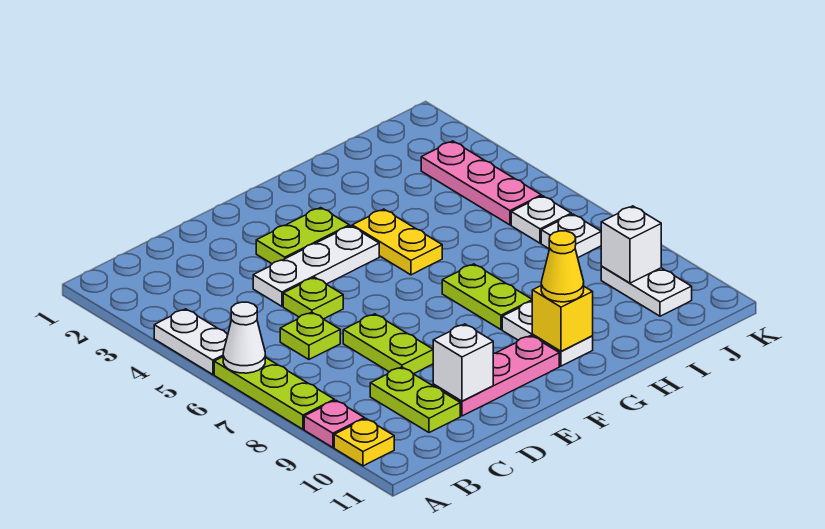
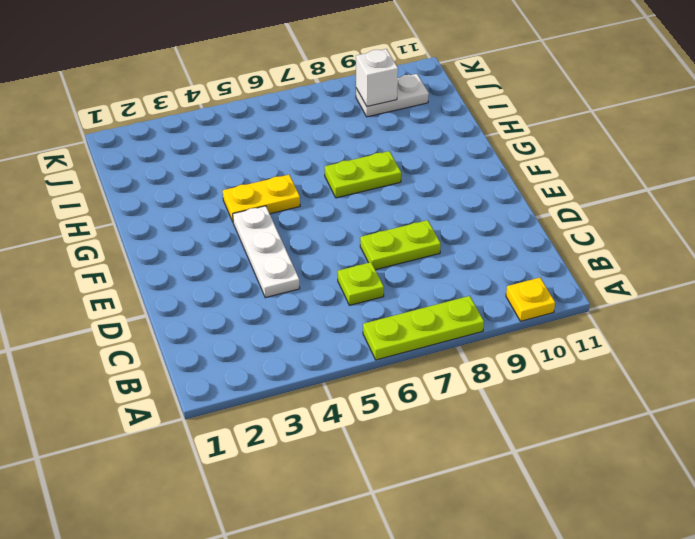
none -> white 1x2 plate [154,309,228,375]
none -> pink 1x1 plate [304,400,364,448]
none -> lime 1x2 plate [370,367,460,433]

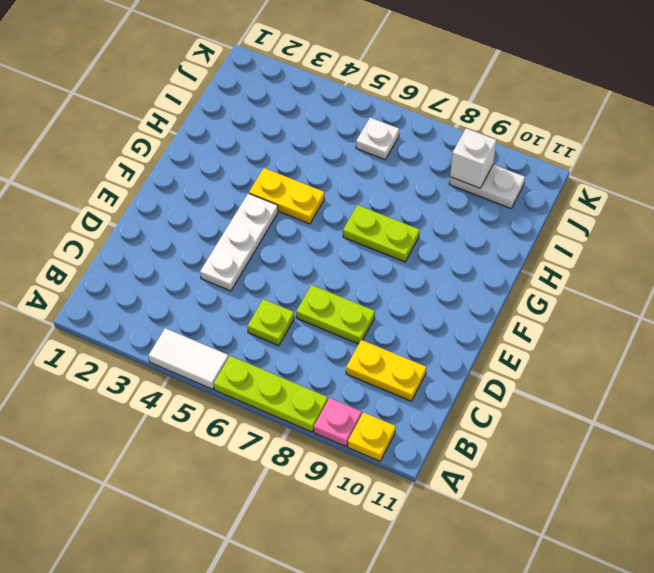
white 1x2 tile [148,328,229,389] -> white 1x2 plate [154,309,228,375]
yellow 1x2 plate [346,340,426,401] -> lime 1x2 plate [370,367,460,433]
none -> lime 1x1 plate [283,277,343,319]
none -> pink 1x3 plate [433,336,559,416]
none -> lime 1x2 plate [256,208,349,264]

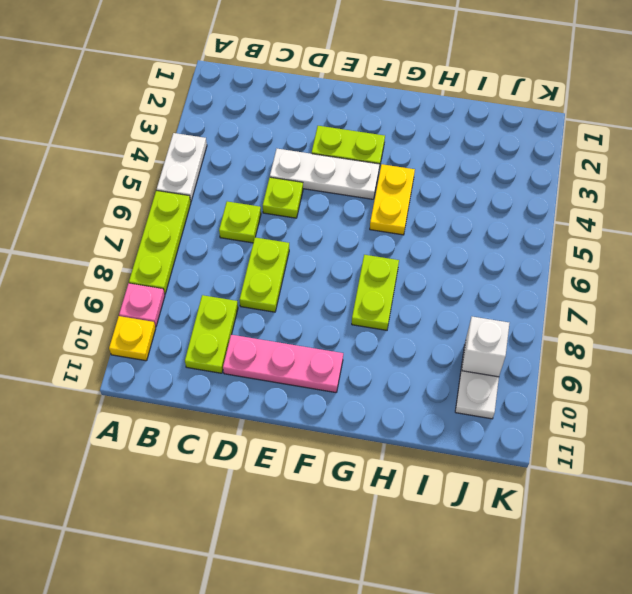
none -> white 1x2 plate [502,302,593,366]
none -> pink 1x3 plate [421,141,541,225]
none -> white 1x1 plate [511,196,571,243]

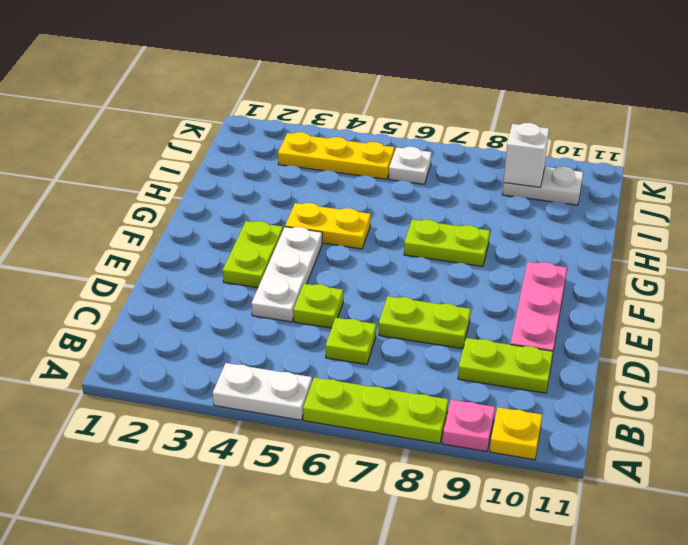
yellow 1x3 plate [278,132,395,179] -> pink 1x3 plate [421,141,541,225]
none -> white 1x2 plate [502,302,593,366]
none -> white 1x1 plate [541,214,601,257]
none -> white 1x1 cone [223,302,265,373]

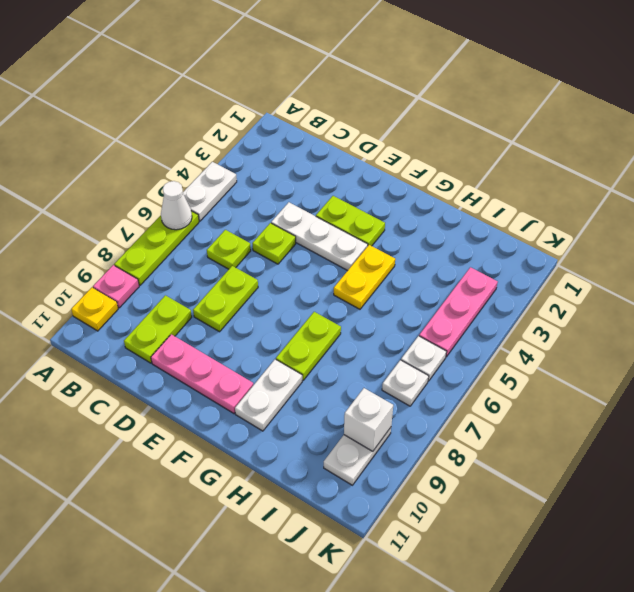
none -> white 1x1 brick [433,324,493,401]
none -> yellow 1x1 brick [532,286,593,351]
none -> yellow 1x1 cone [541,231,584,302]

